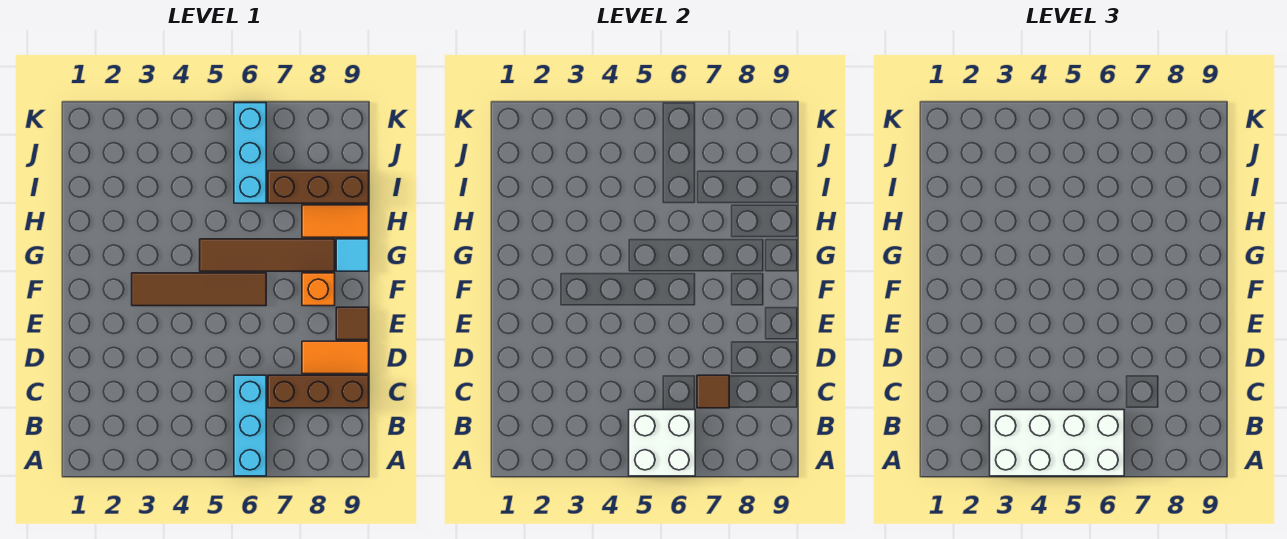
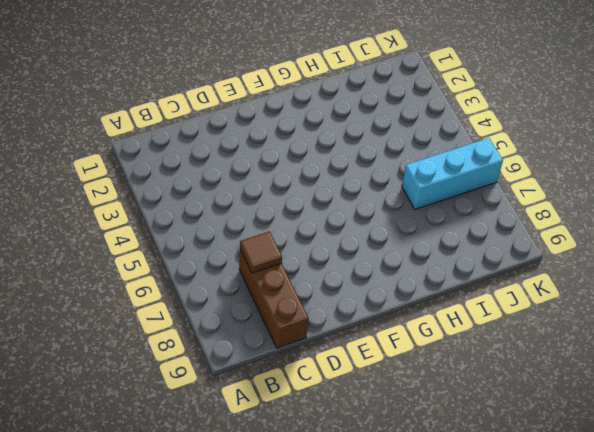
none -> cyan 1x3 brick [234,375,266,476]
none -> orange 1x2 tile [302,341,369,374]
none -> brown 1x1 tile [336,307,369,340]

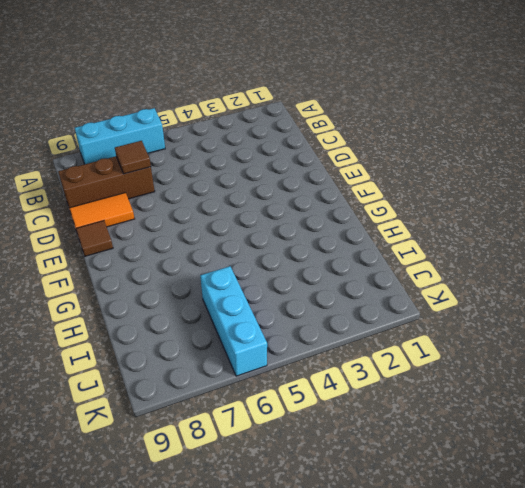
cyan 1x3 brick [75,108,165,164] -> cyan 1x3 brick turned to [234,375,266,476]
none -> brown 1x4 tile [132,273,266,306]
none -> orange 1x1 brick [302,273,335,306]
none -> brown 1x4 tile [200,239,335,271]

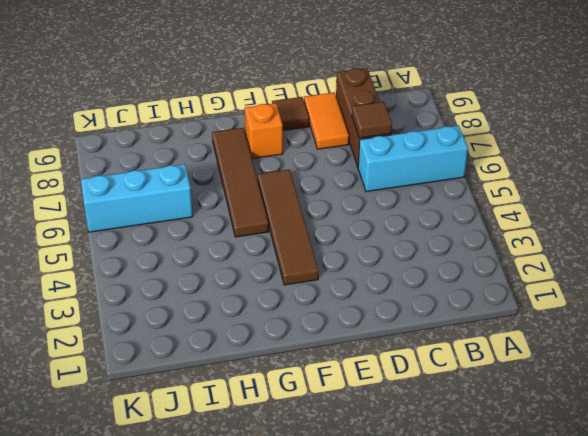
none -> cyan 1x1 tile [336,239,369,271]
none -> orange 1x2 tile [302,205,369,237]
none -> brown 1x3 brick [268,171,369,203]

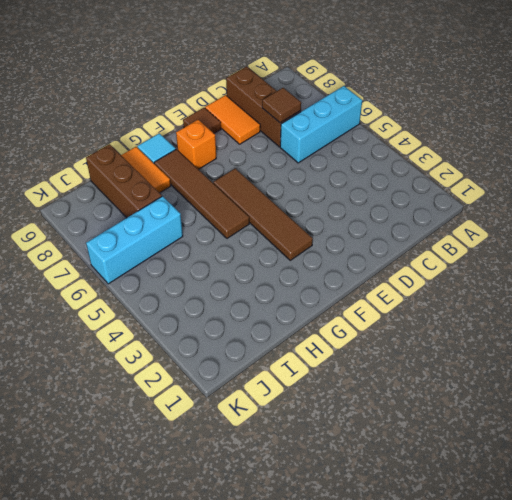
none -> white 2x2 brick [629,410,695,476]
none -> white 2x4 brick [990,410,1124,476]

